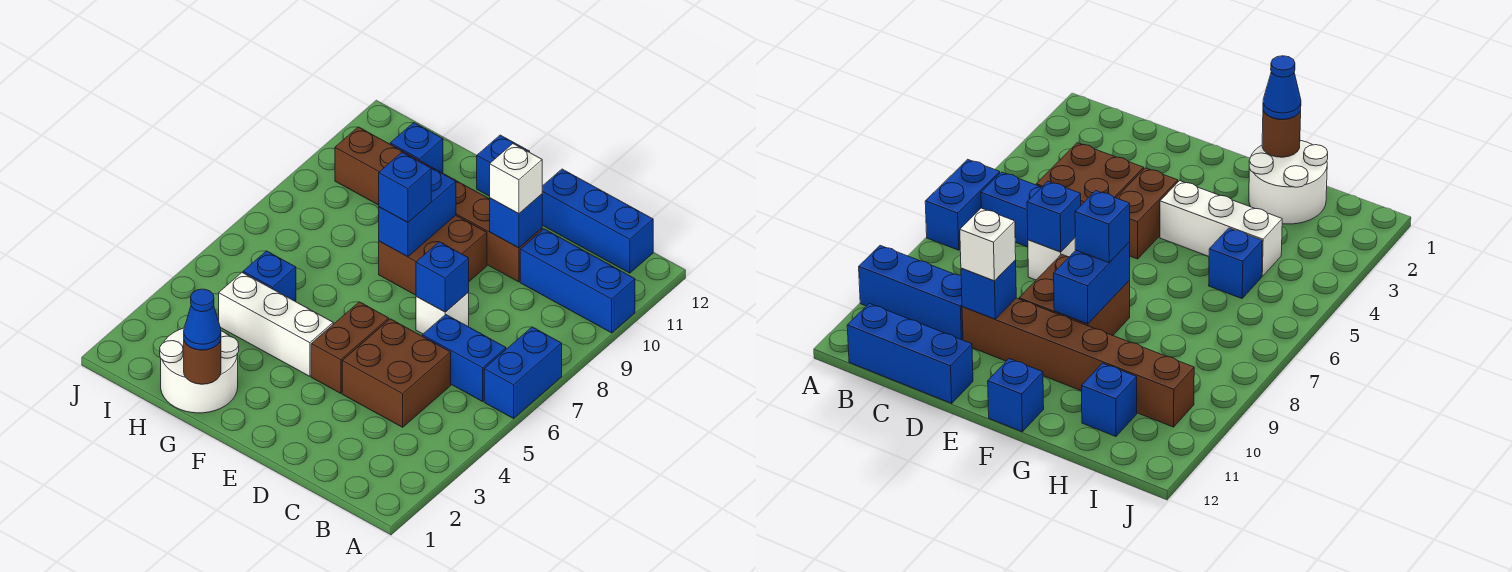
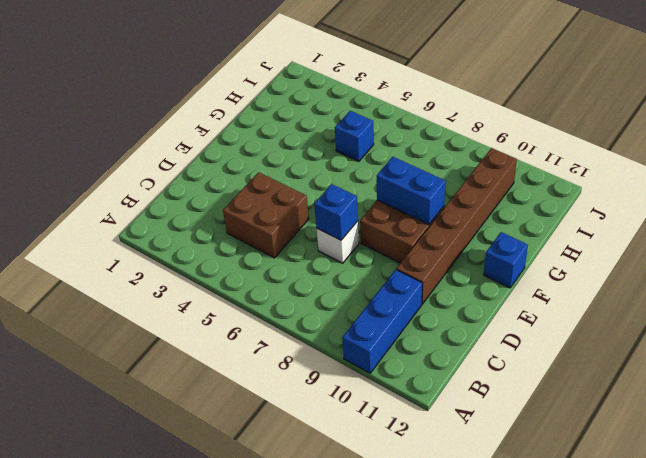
none -> blue 1x2 brick [484,327,562,418]
none -> blue 1x2 brick [422,314,506,401]
none -> blue 1x3 brick [542,169,653,273]

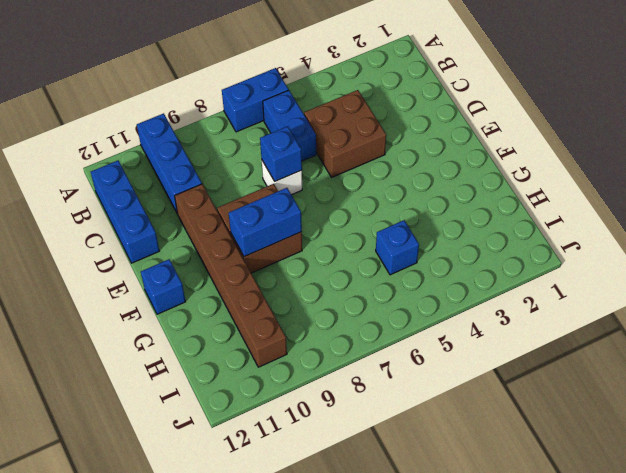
none -> brown 1x2 brick [311,302,389,393]
none -> white 1x3 brick [219,273,333,376]
none -> white 2x2 round brick [160,326,239,413]

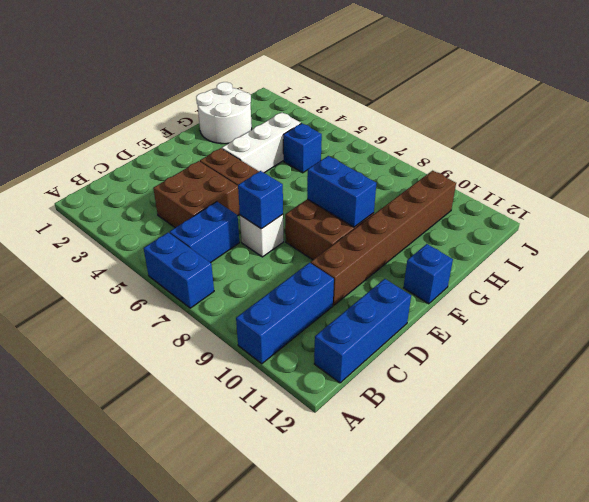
none -> blue 1x1 brick [390,123,443,173]
none -> blue 1x1 brick [490,194,542,248]
none -> brown 1x1 round brick [184,340,221,384]

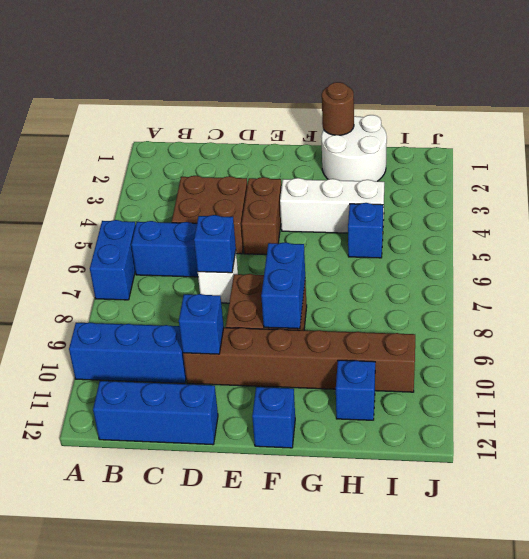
none -> white 1x1 brick [490,144,542,214]
none -> blue 1x1 brick [379,152,431,222]
none -> blue 1x1 cone [184,289,221,350]

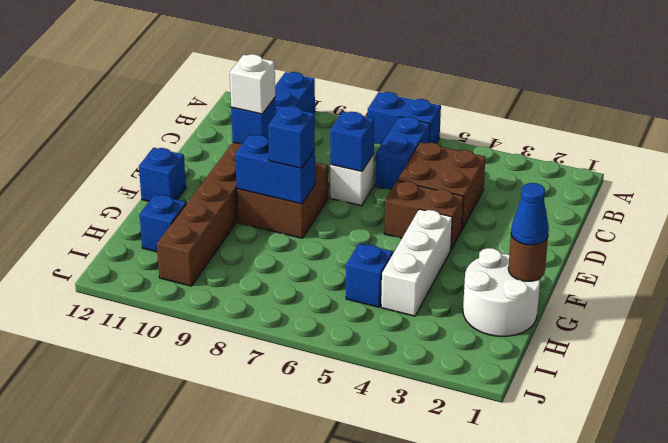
none -> blue 1x3 brick [542,169,653,273]

